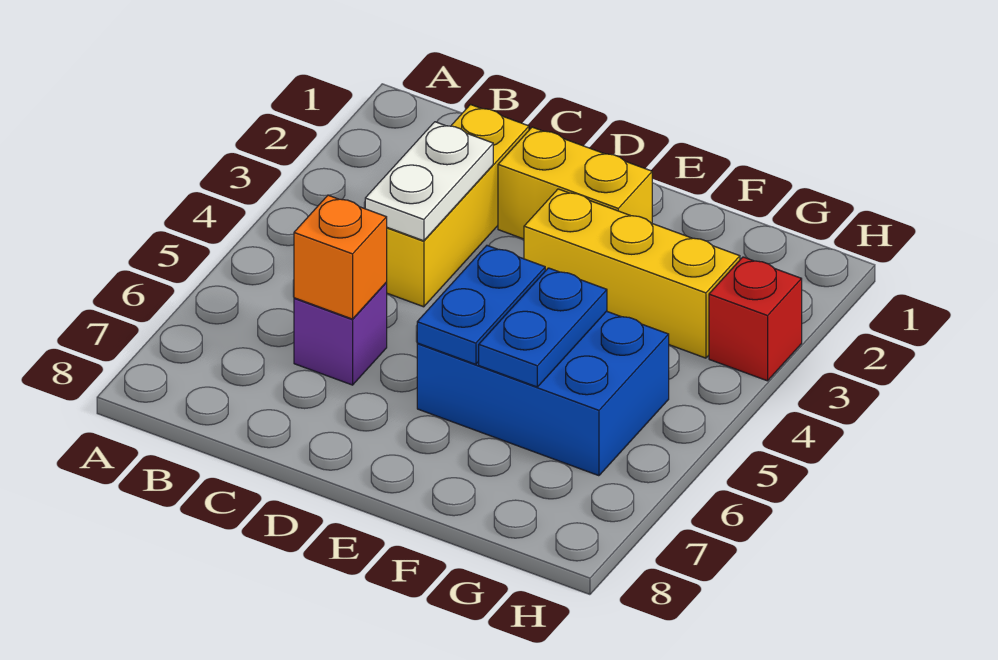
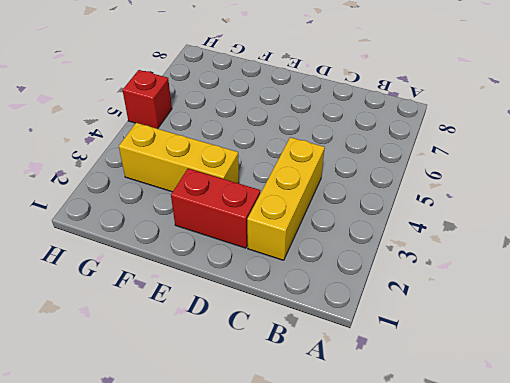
red 1x2 brick [171,168,260,248] -> yellow 1x2 brick [498,127,652,239]
red 1x1 brick [122,70,172,129] -> red 1x1 brick moved to [709,257,802,381]
none -> purple 1x1 brick [294,283,387,385]
none -> blue 2x3 brick [417,311,669,476]

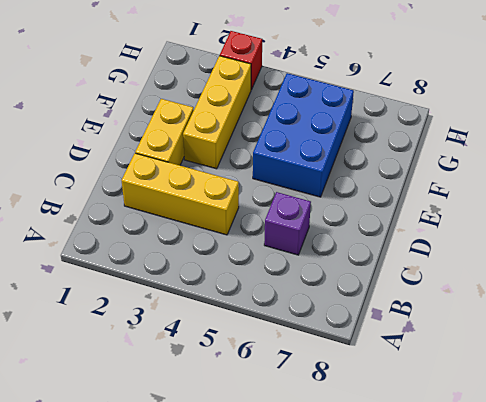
none -> white 1x2 plate [365,122,493,241]
none -> orange 1x1 brick [294,195,387,319]

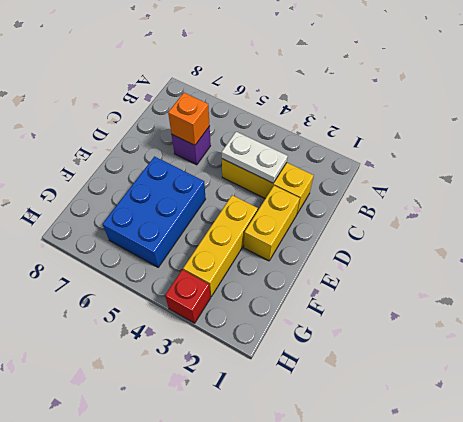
none -> blue 1x2 plate [417,246,545,364]
none -> blue 1x2 plate [479,268,607,387]

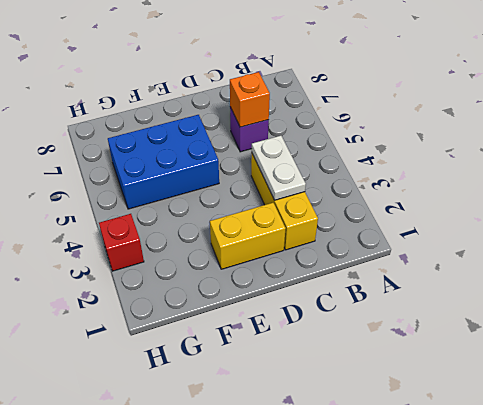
none -> yellow 1x3 brick [524,189,740,358]
none -> blue 1x2 plate [417,246,545,364]

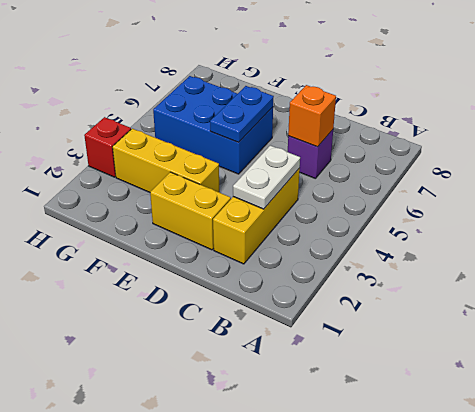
none -> blue 1x2 plate [479,268,607,387]

